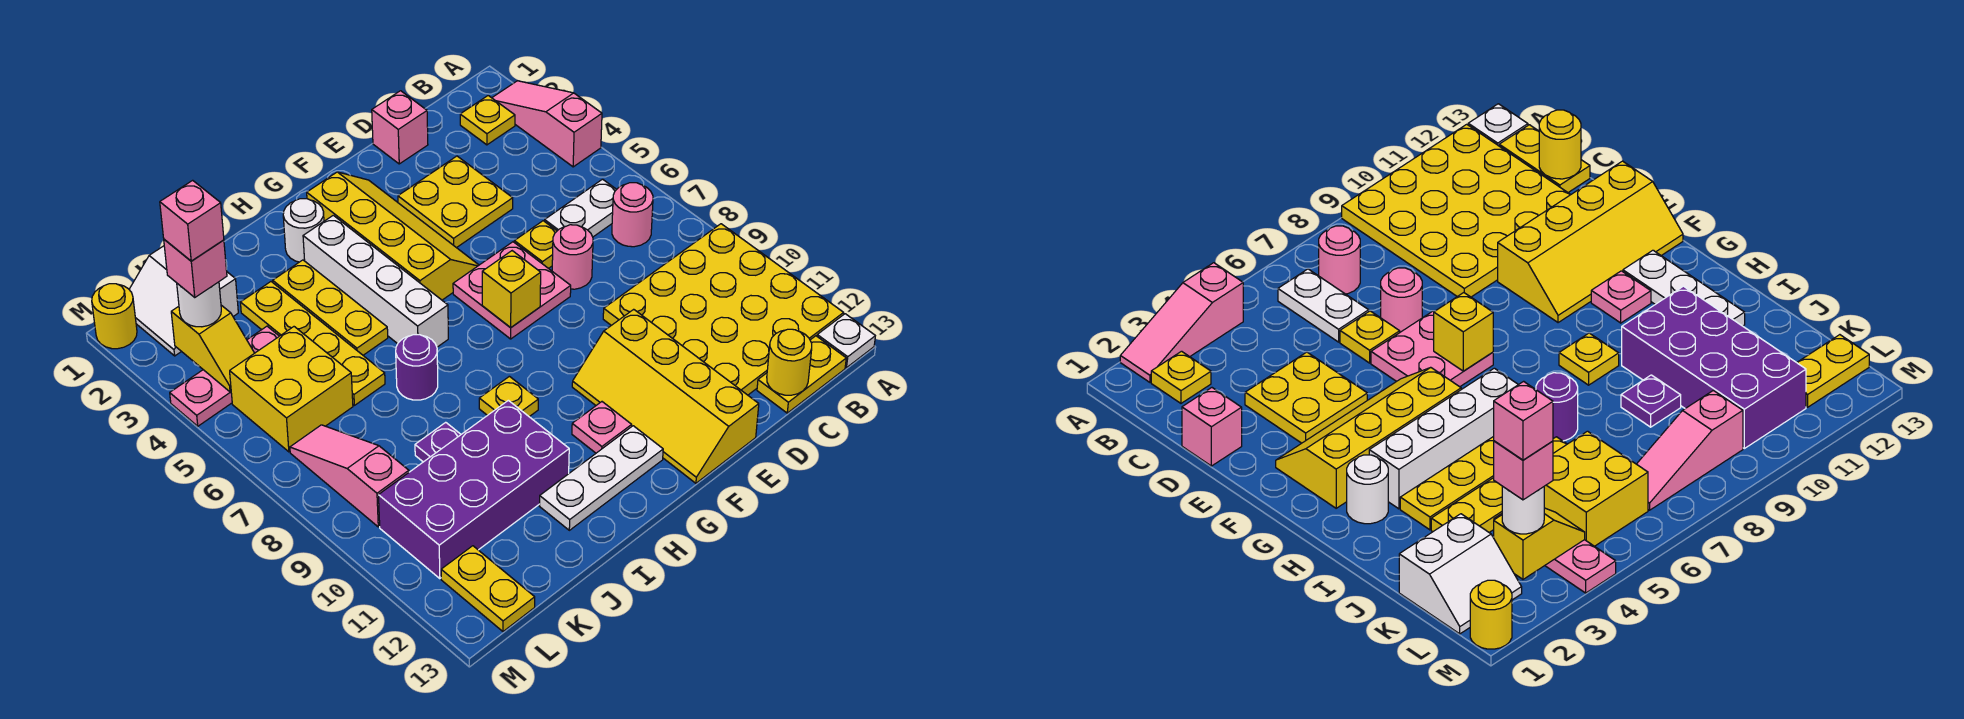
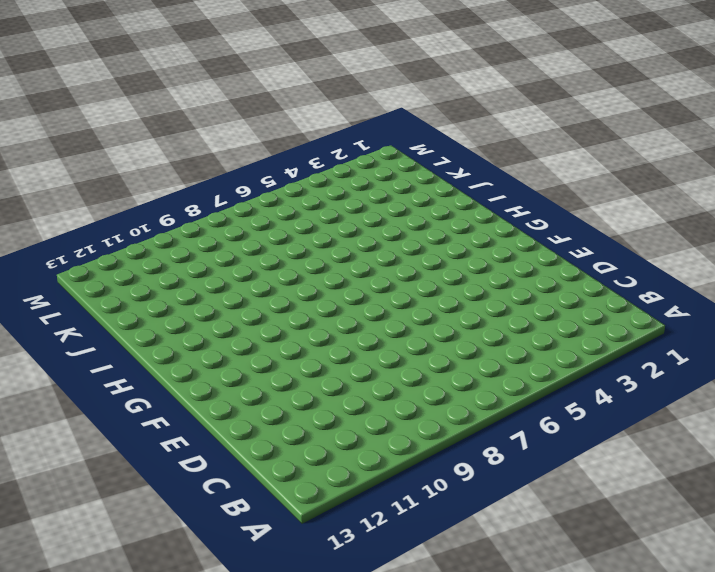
none -> pink 1x3 slope [492,81,602,167]
none -> yellow 4x4 plate [603,224,843,395]
none -> white 1x1 plate [817,314,875,368]
none -> yellow 1x1 plate [460,96,515,145]

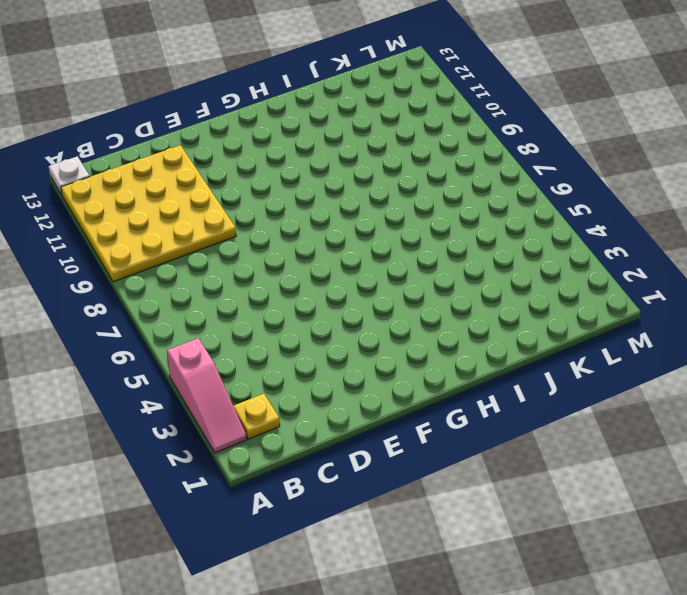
none -> white 1x2 plate [545,179,617,237]
none -> pink 1x1 round brick [612,183,653,247]
none -> yellow 1x2 plate [757,336,846,413]
none -> pink 1x1 brick [372,91,428,164]

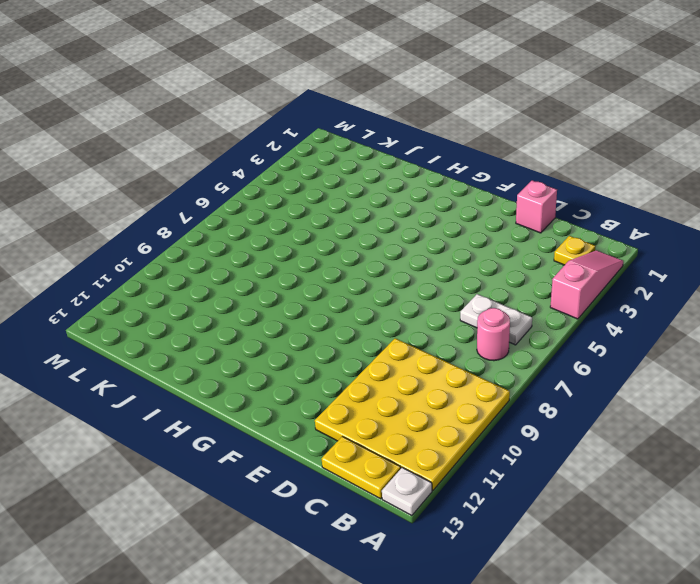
none -> yellow 2x2 plate [398,156,513,248]
none -> yellow 1x1 plate [514,221,557,269]
none -> pink 1x1 round brick [552,225,593,289]
none -> pink 2x2 plate [453,242,571,339]

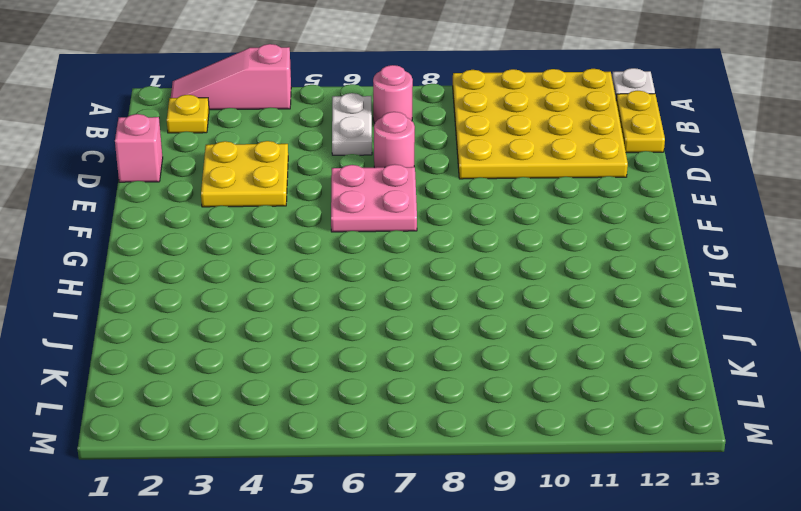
none -> yellow 1x1 plate [514,221,557,269]
none -> yellow 2x4 slope [572,309,759,483]
none -> yellow 2x4 slope [307,172,479,300]
none -> pink 1x1 plate [572,402,632,453]

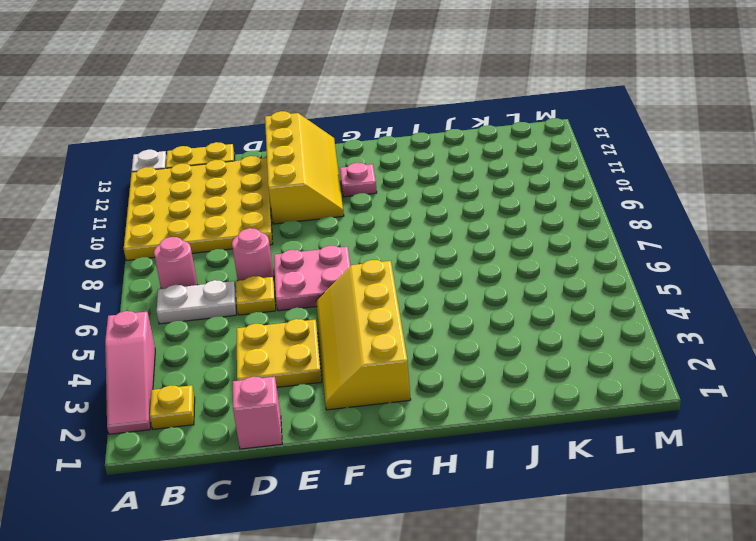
none -> white 1x3 plate [540,426,663,530]
none -> white 1x1 round brick [283,199,324,262]
none -> white 1x4 brick [303,215,448,347]
none -> yellow 1x1 plate [479,376,538,417]

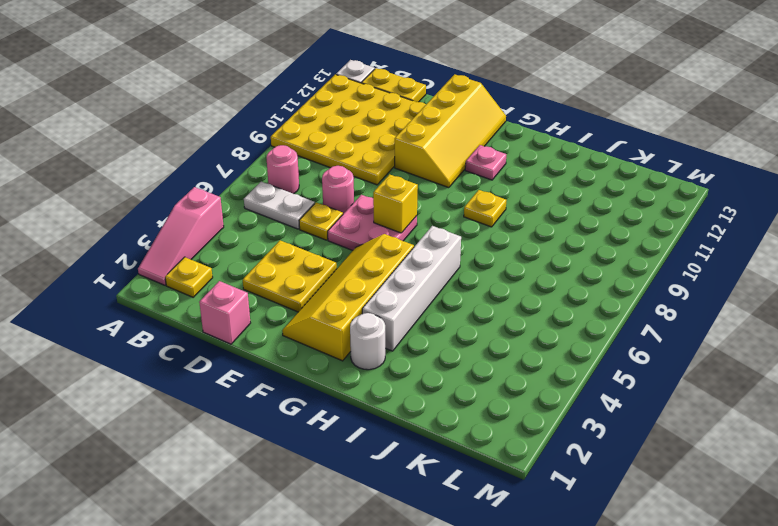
none -> white 1x3 plate [540,426,663,530]
none -> yellow 1x3 plate [273,260,388,355]
none -> purple 1x1 round brick [396,335,438,400]
none -> purple 2x4 brick [379,400,569,579]

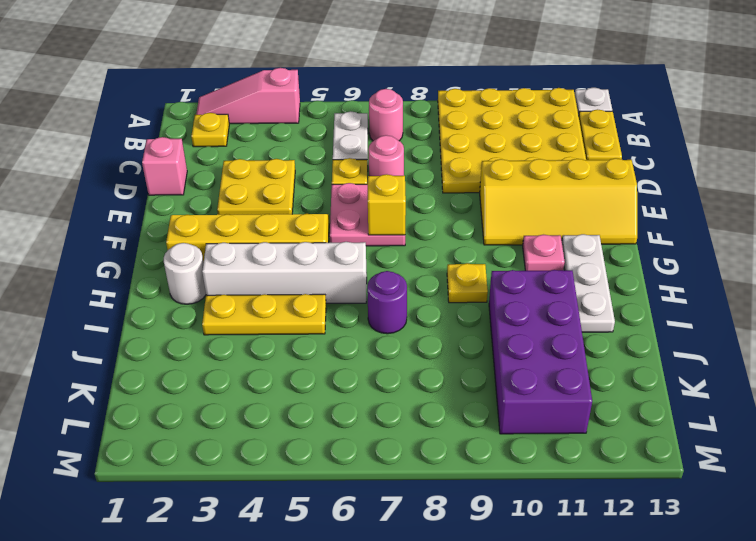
none -> yellow 1x4 plate [240,282,385,405]
none -> purple 1x1 plate [415,422,461,462]
none -> white 2x2 slope [129,246,238,356]
none -> pink 1x3 plate [170,326,279,426]

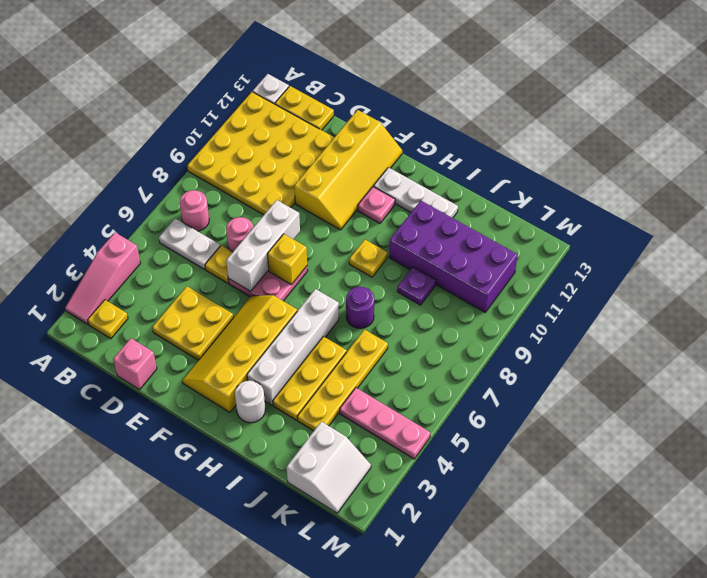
white 1x3 brick [226,200,300,291] -> none
none -> yellow 2x2 brick [230,327,353,452]
none -> pink 1x3 slope [290,425,409,527]
none -> yellow 1x2 plate [441,546,535,631]
none -> yellow 1x1 round brick [92,284,137,349]

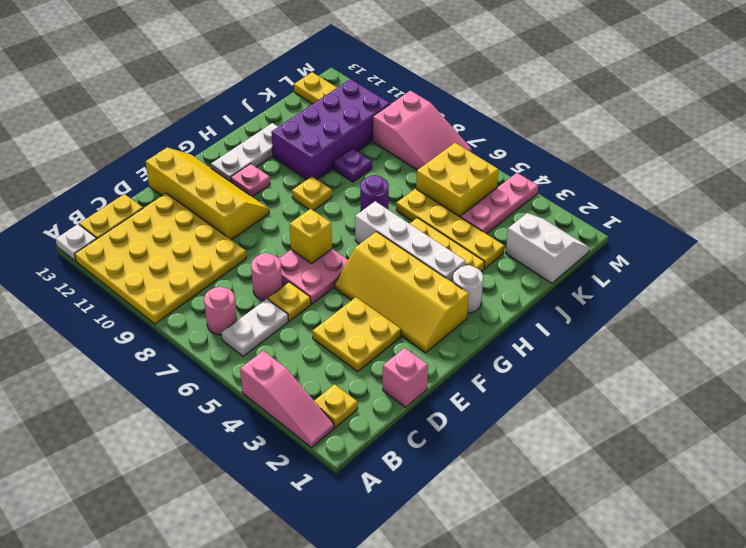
pink 2x3 slope [373,91,472,170] -> pink 1x3 slope [290,425,409,527]
none -> yellow 1x1 round brick [92,284,137,349]
none -> yellow 1x1 round brick [767,329,812,395]
none -> yellow 1x2 slope [171,305,254,392]
none -> white 1x1 round brick [177,282,221,327]

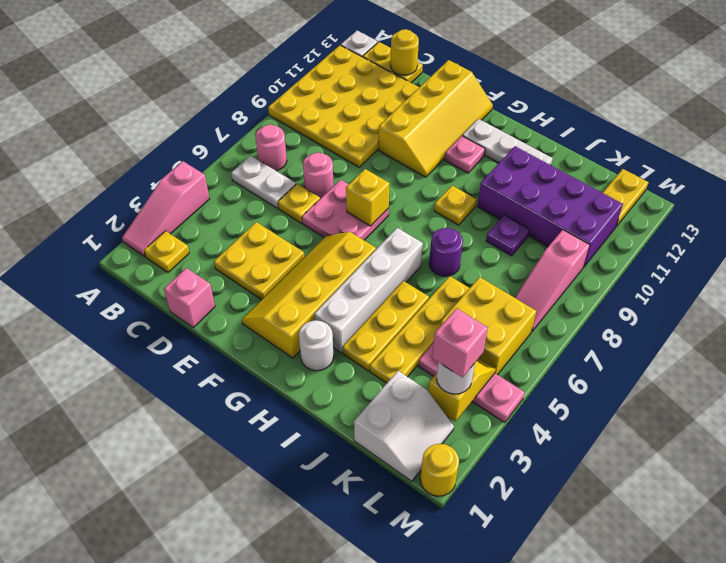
none -> pink 1x1 brick [160,180,224,261]

